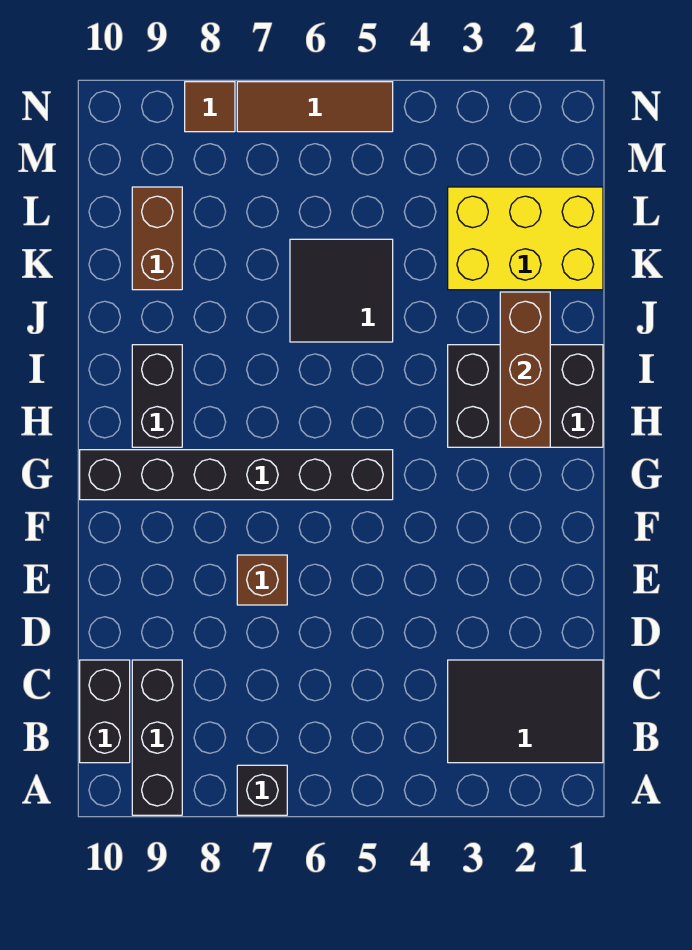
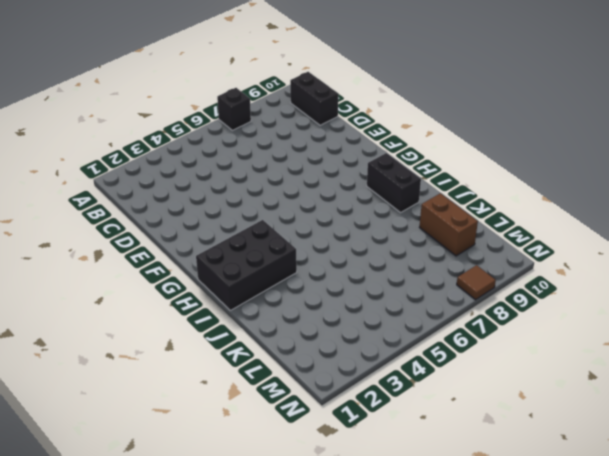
none -> black 1x3 brick [132,660,182,815]
none -> black 2x3 tile [448,660,603,763]
none -> brown 1x1 brick [237,555,287,605]

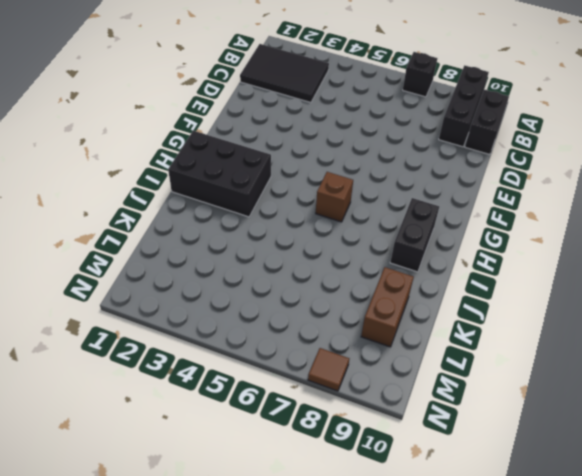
brown 1x1 brick [316,172,353,222] -> brown 1x1 brick moved to [237,555,287,605]
none -> black 1x6 brick [80,450,393,500]
none -> black 2x2 tile [290,239,393,342]
none -> yellow 2x3 brick [448,187,603,290]

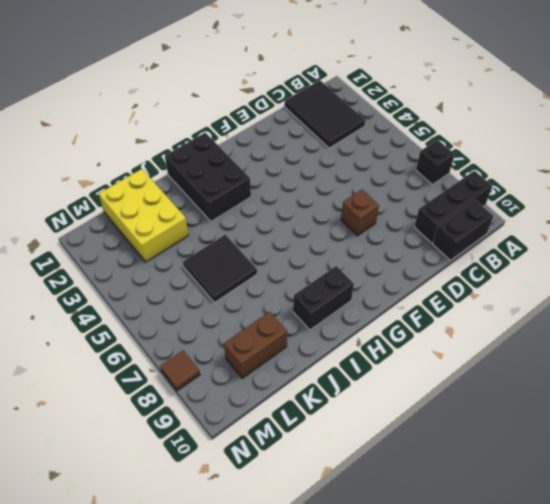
none -> black 1x6 brick [80,450,393,500]
none -> brown 1x3 tile [237,82,393,132]
none -> brown 1x3 brick [500,292,550,447]

